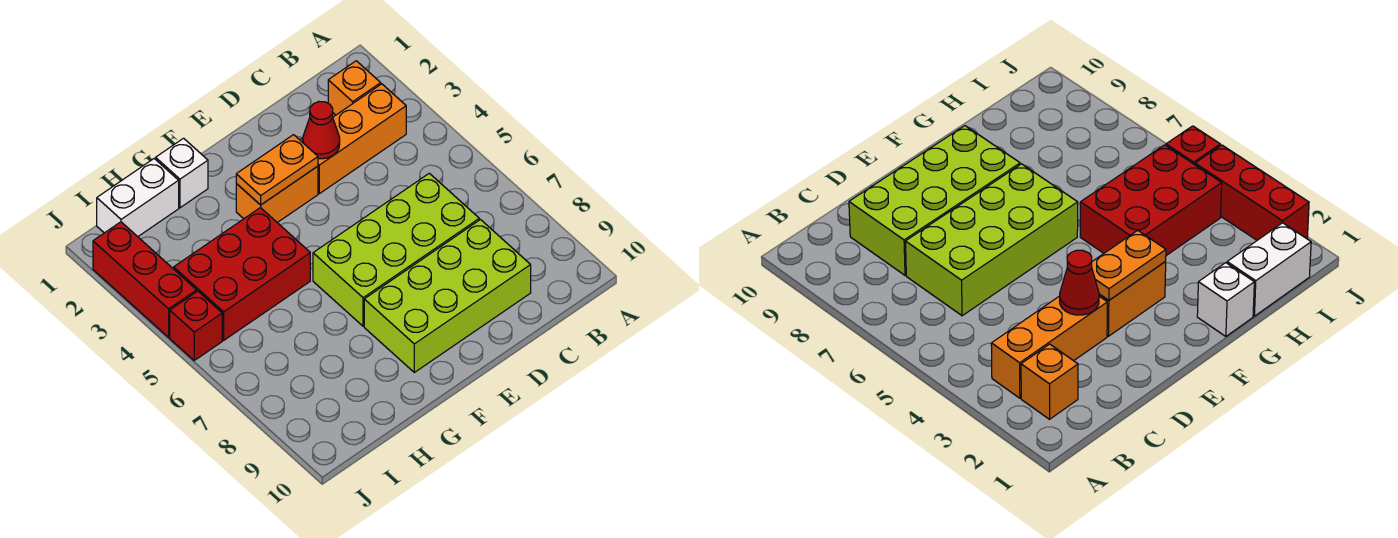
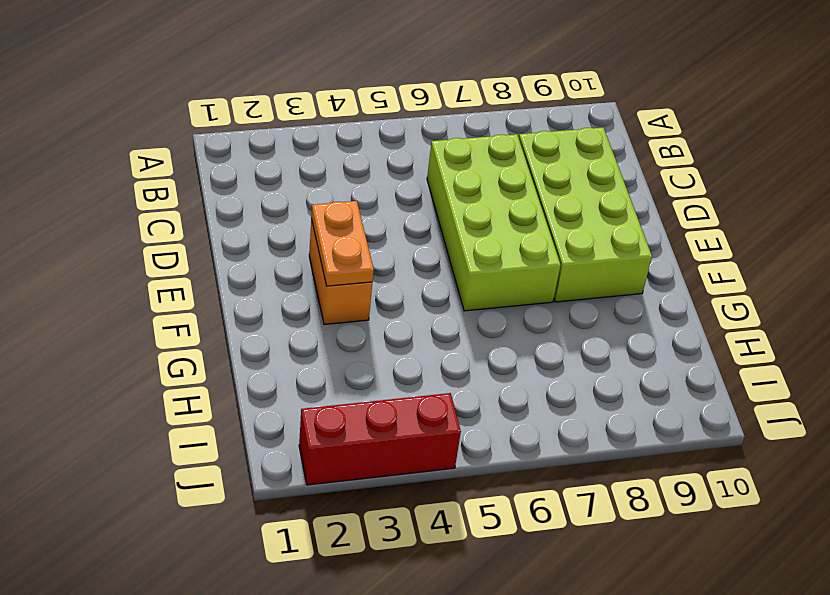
none -> orange 1x1 brick [328,61,381,115]
none -> orange 1x3 brick [300,84,406,194]
none -> white 1x1 brick [156,138,208,208]

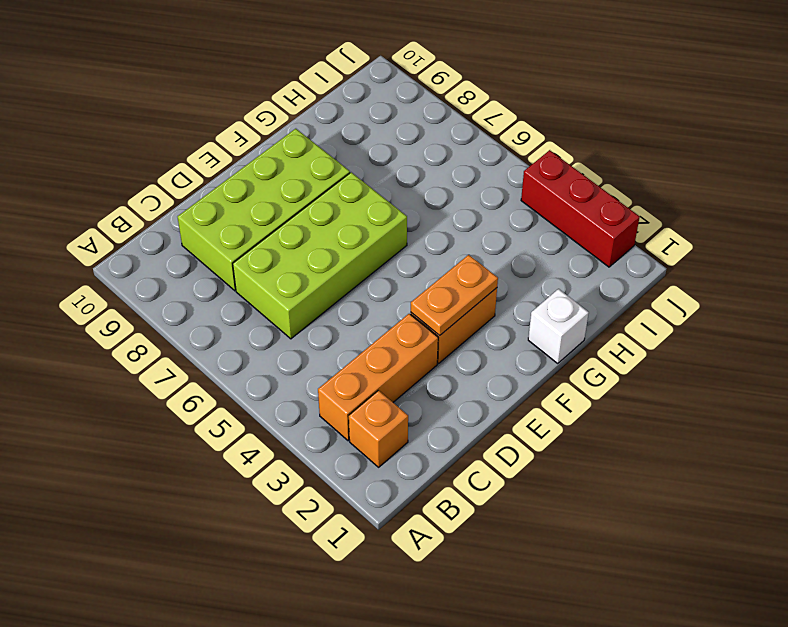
none -> red 2x3 brick [174,208,310,340]
none -> white 1x2 brick [97,159,179,237]
none -> red 1x1 brick [170,291,222,360]

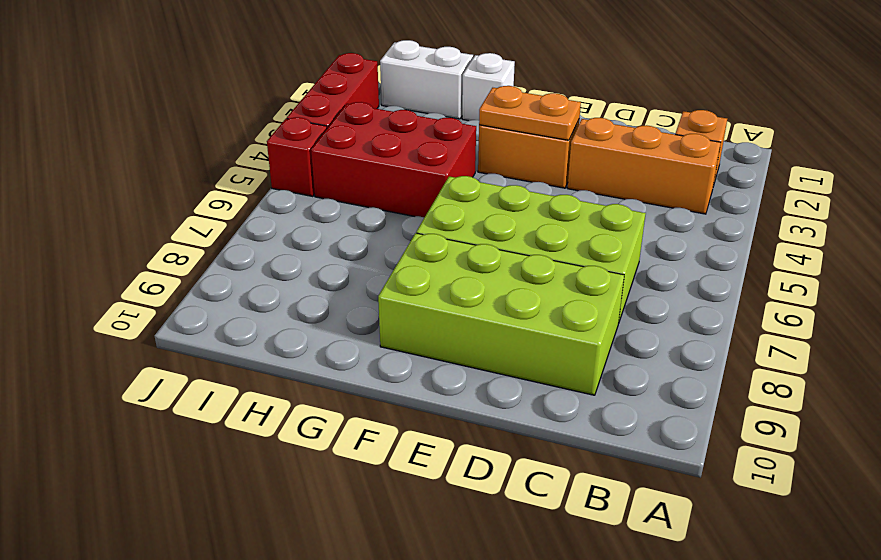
none -> red 1x1 cone [303,102,340,159]

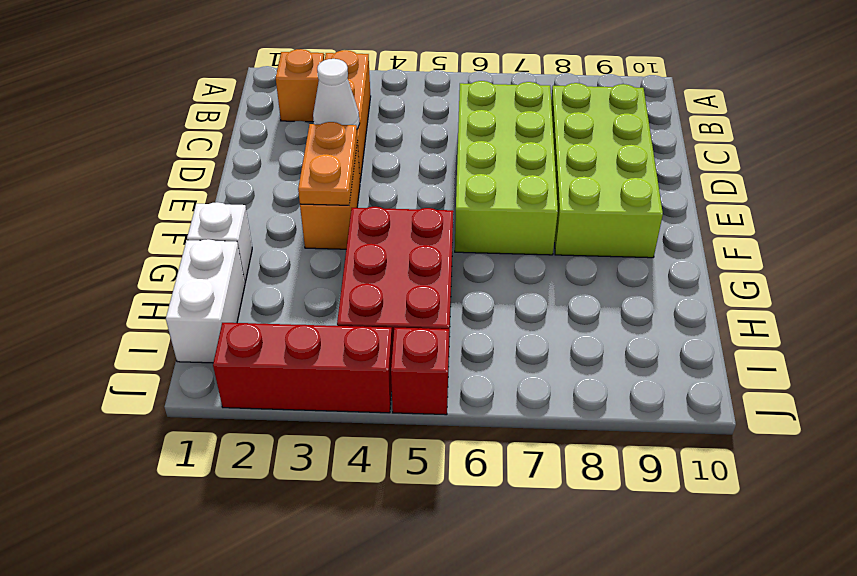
white 1x1 cone [313,59,360,129] -> red 1x1 cone [303,102,340,159]

